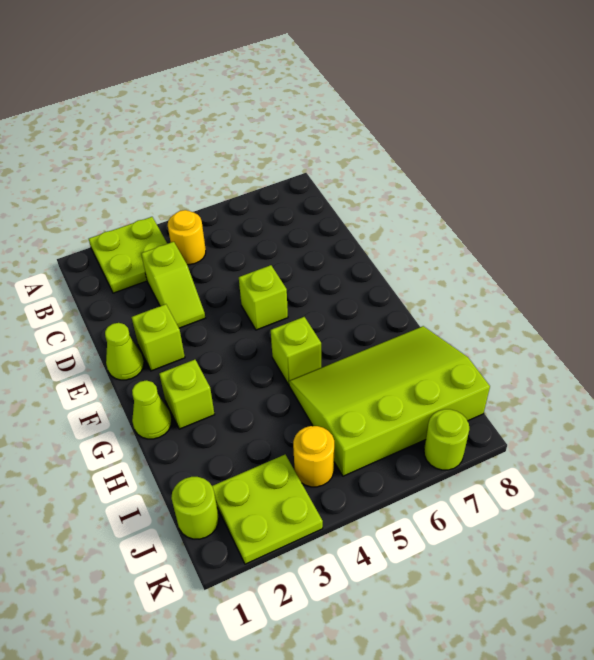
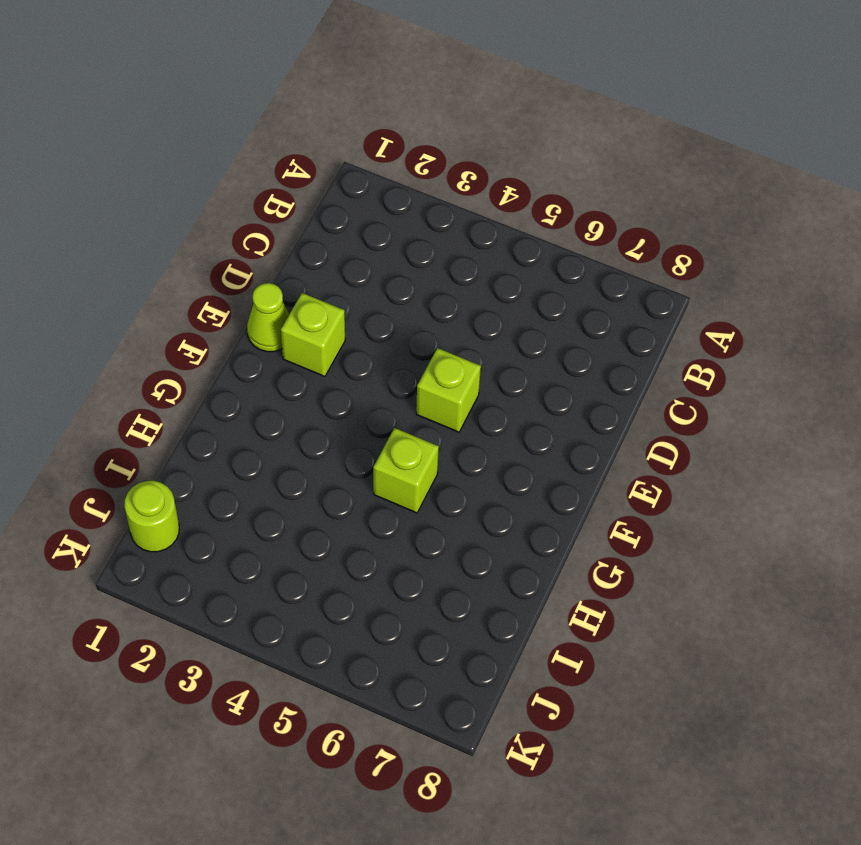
none -> lime 2x2 plate [89,217,167,293]
none -> yellow 1x1 round brick [168,210,206,265]
none -> lime 1x2 slope [141,242,205,328]

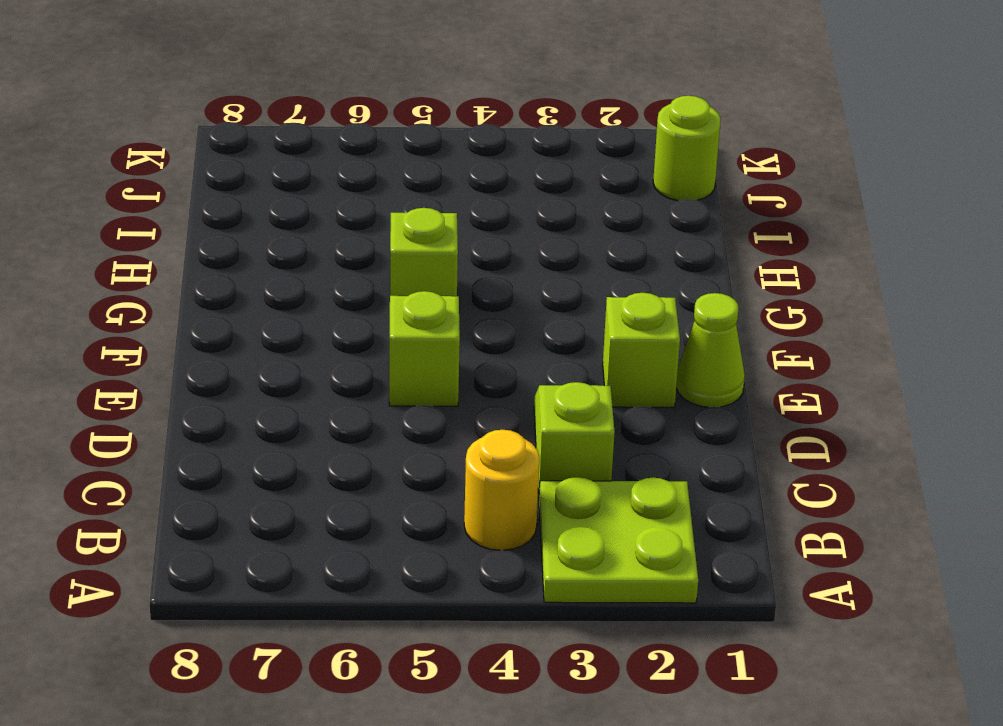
none -> lime 1x1 cone [132,380,172,439]
none -> lime 1x1 brick [159,360,215,429]
none -> lime 3x4 slope [289,326,490,476]

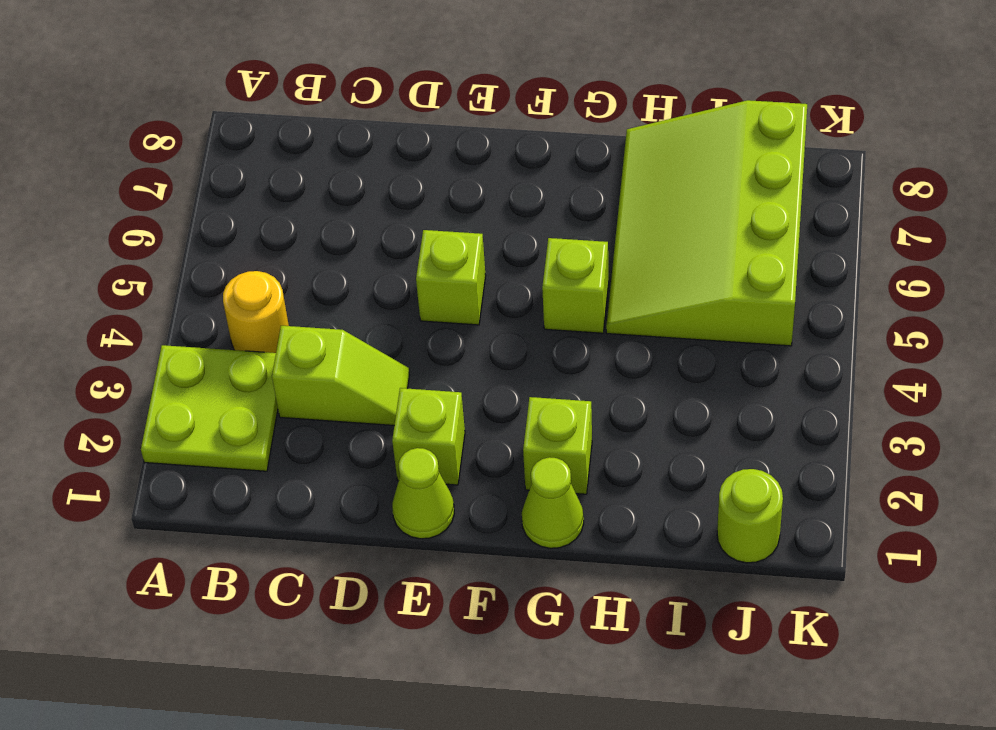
none -> lime 2x2 plate [212,455,323,564]
none -> yellow 1x1 round brick [293,426,334,487]
none -> lime 1x1 round brick [424,409,469,470]

